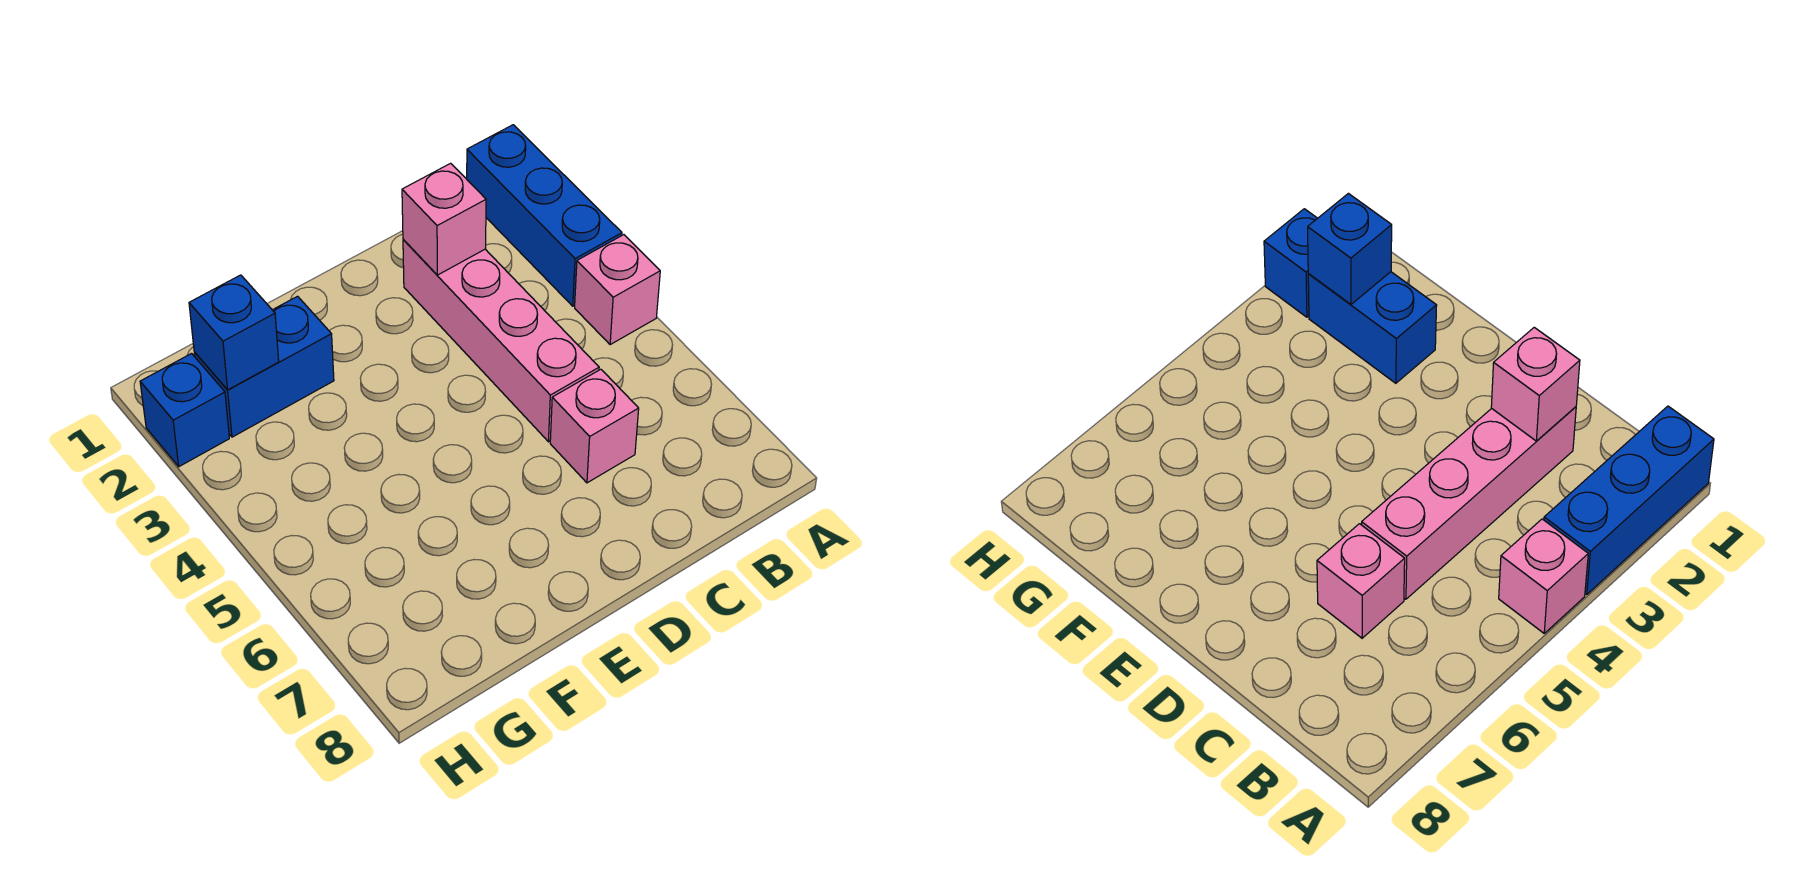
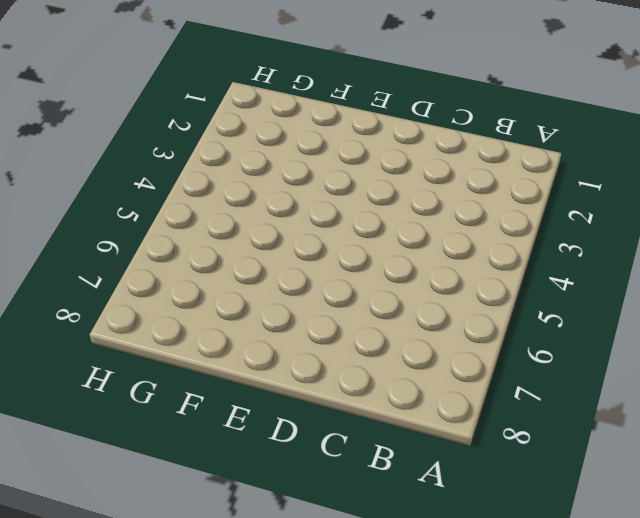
none -> blue 1x3 brick [467,125,622,306]
none -> pink 1x1 brick [575,235,660,345]

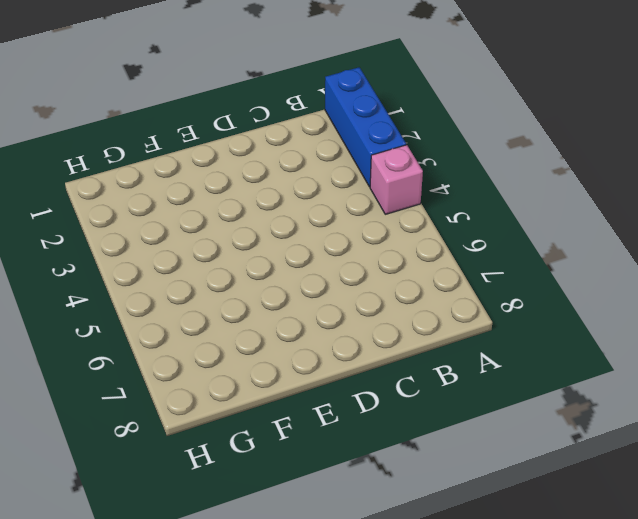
none -> pink 1x4 brick [403,239,599,442]
none -> pink 1x1 brick [550,369,639,483]

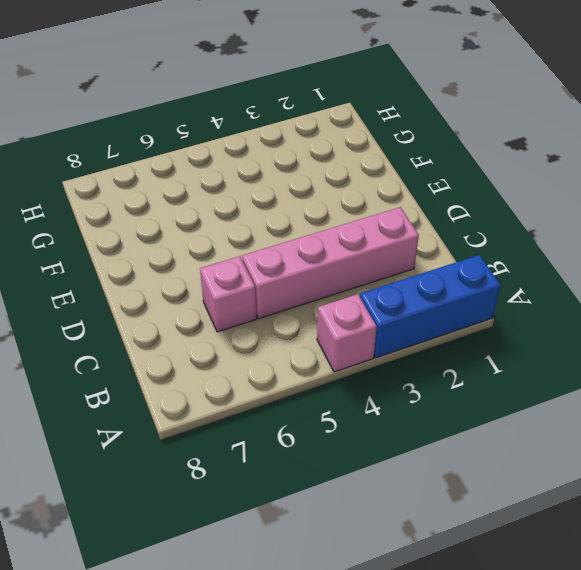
none -> blue 1x2 brick [194,296,334,437]
none -> blue 1x1 brick [140,354,229,467]

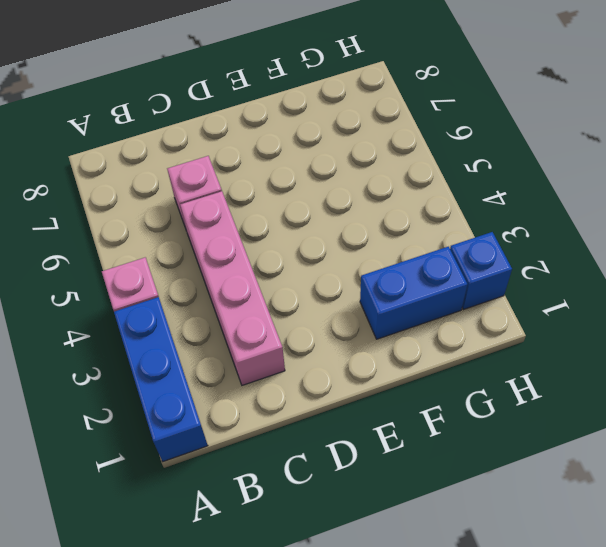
none -> pink 1x1 brick [402,163,486,275]
none -> blue 1x1 brick [189,275,279,390]

